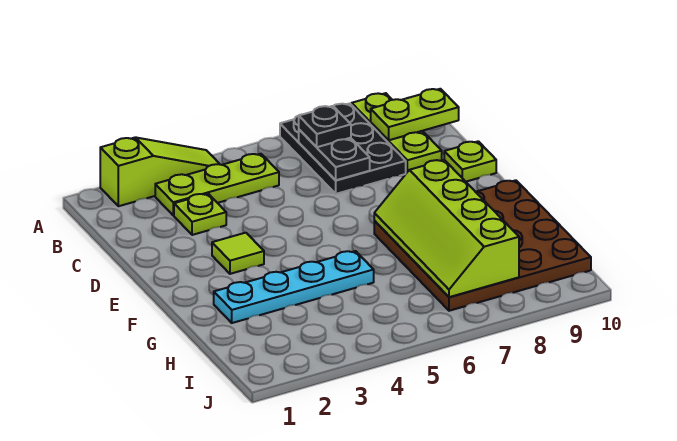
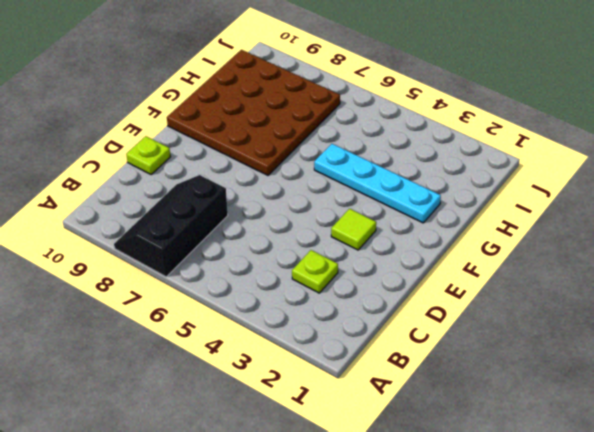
black 2x3 slope [114,175,228,277] -> black 2x3 plate [280,103,406,194]
none -> lime 1x3 slope [100,137,219,206]
none -> lime 1x3 plate [352,93,442,173]
none -> lime 1x3 plate [155,154,279,215]

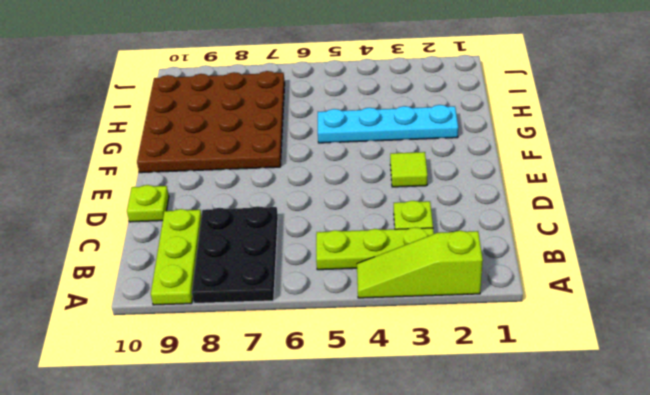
none -> black 1x2 plate [299,130,370,180]
none -> lime 1x2 plate [371,89,459,140]
none -> lime 2x4 slope [374,160,519,297]

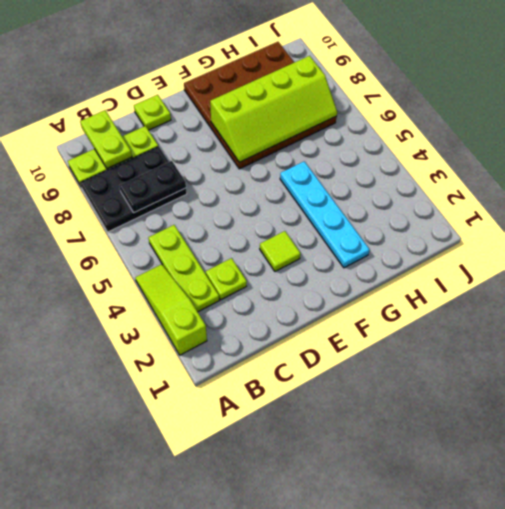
none -> black 1x1 plate [299,106,351,147]

